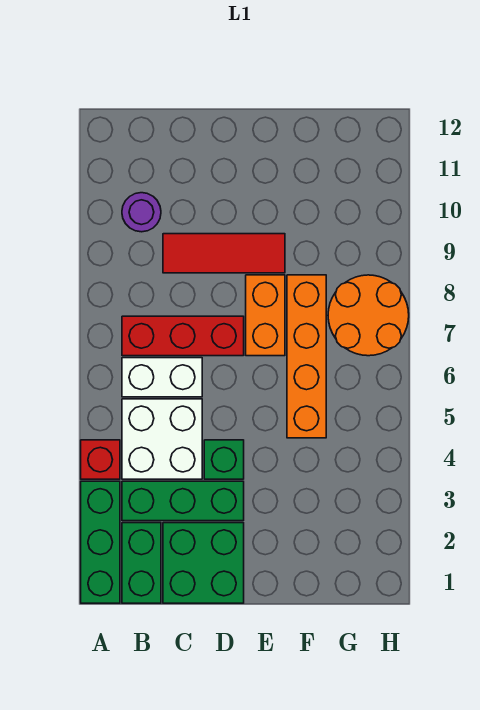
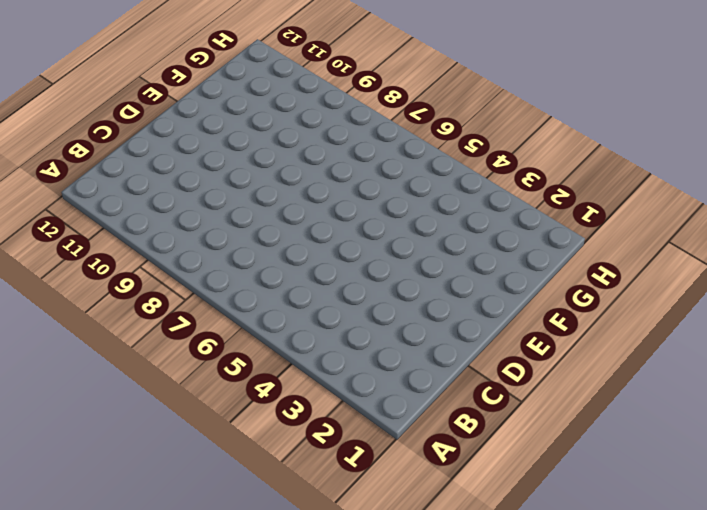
none -> green 1x3 brick [81,481,120,603]
none -> red 1x1 brick [81,440,120,479]
none -> green 1x2 brick [122,523,161,603]

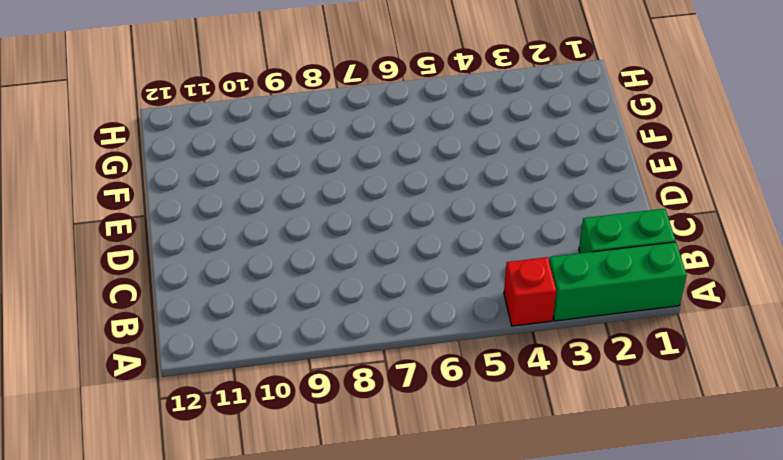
none -> green 1x3 brick [122,481,244,521]
none -> white 2x2 brick [122,399,202,479]
none -> white 1x2 brick [122,358,202,397]

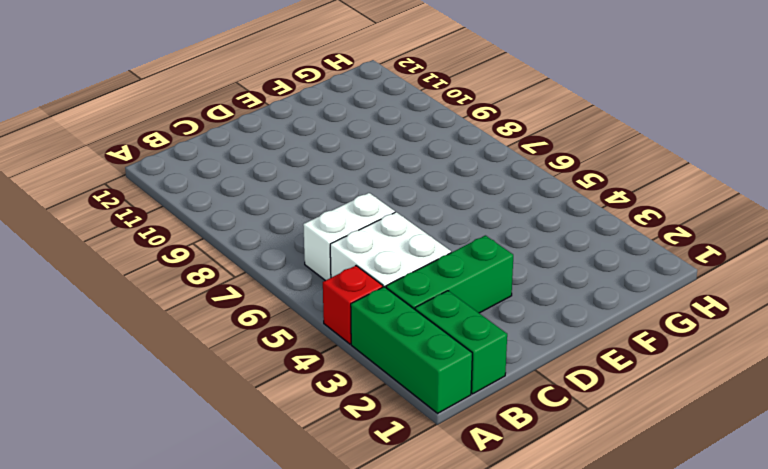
none -> red 1x3 brick [122,316,244,356]
none -> purple 1x1 round brick [122,193,161,232]
none -> green 2x2 brick [163,523,244,603]

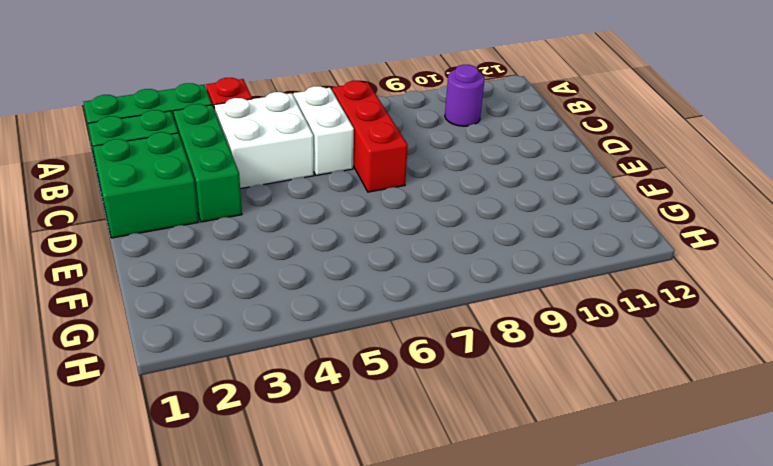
none -> red 1x3 tile [163,234,285,273]
none -> green 1x1 brick [204,440,244,479]
none -> orange 1x2 brick [246,275,285,356]

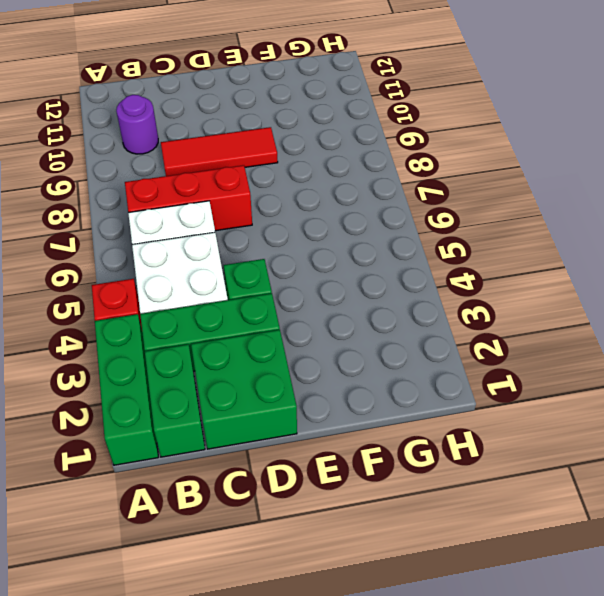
none -> orange 1x2 brick [246,275,285,356]
none -> orange 1x4 brick [287,275,326,438]
none -> orange 2x2 round brick [328,275,409,356]

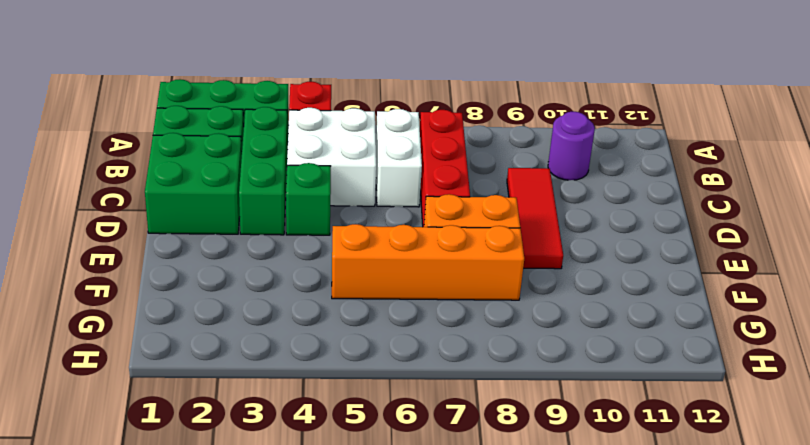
none -> orange 2x2 round brick [328,275,409,356]

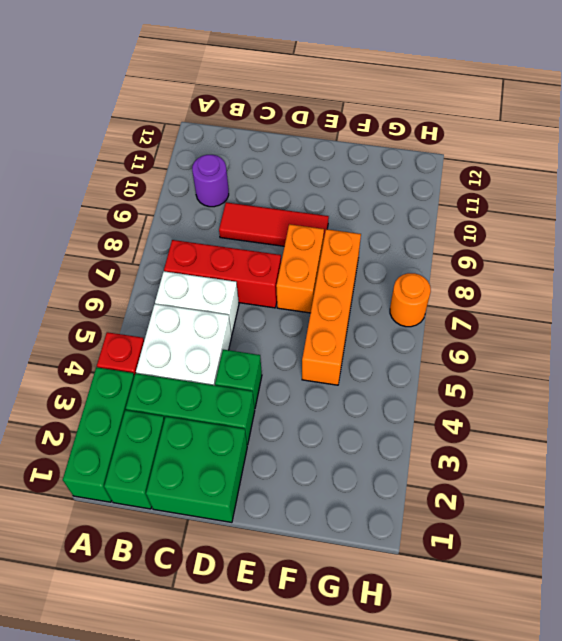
orange 1x1 round brick [390,273,431,327] -> orange 2x2 round brick [328,275,409,356]

